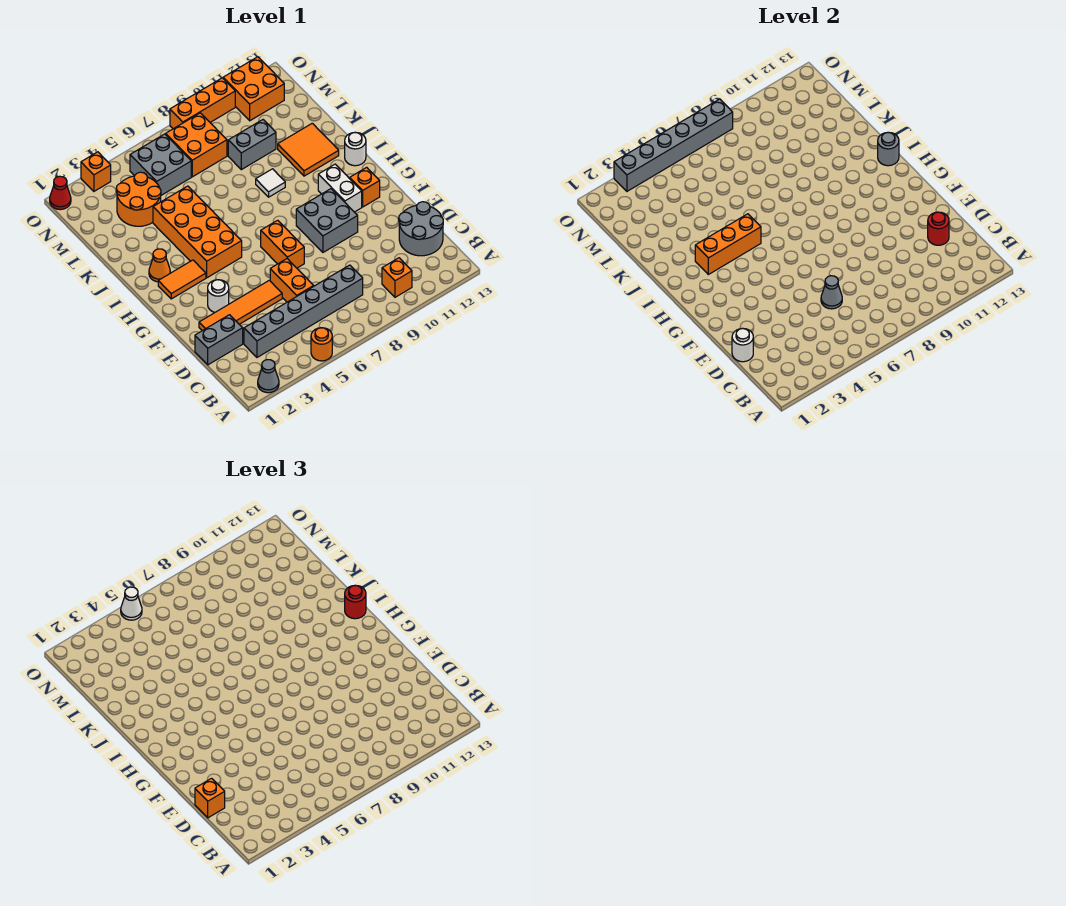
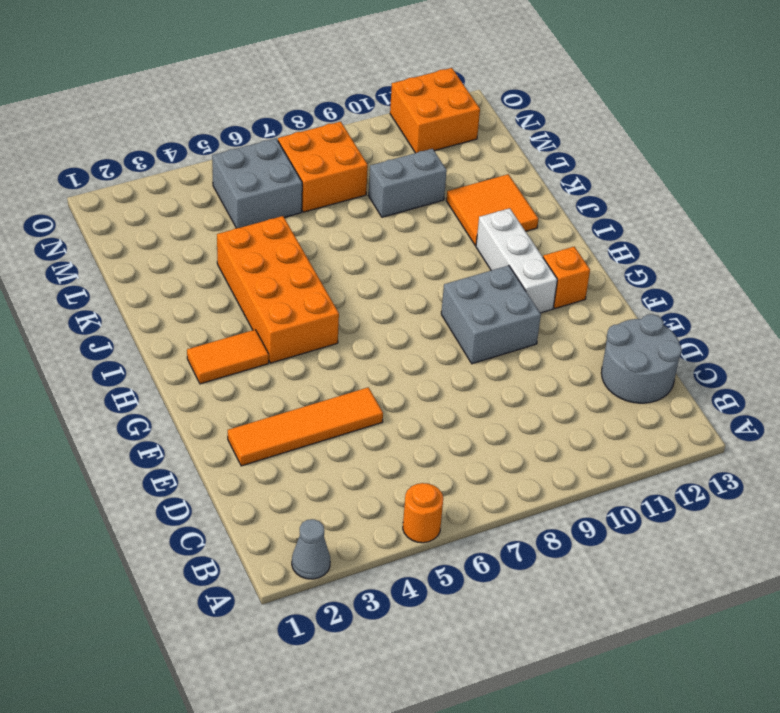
white 1x3 brick [476,208,557,313] -> white 1x2 brick [318,164,362,212]
none -> orange 1x1 brick [382,258,412,297]
none -> grey 1x6 brick [244,265,363,357]
none -> grey 1x2 brick [195,315,243,365]
none -> orange 1x2 brick [270,259,314,302]

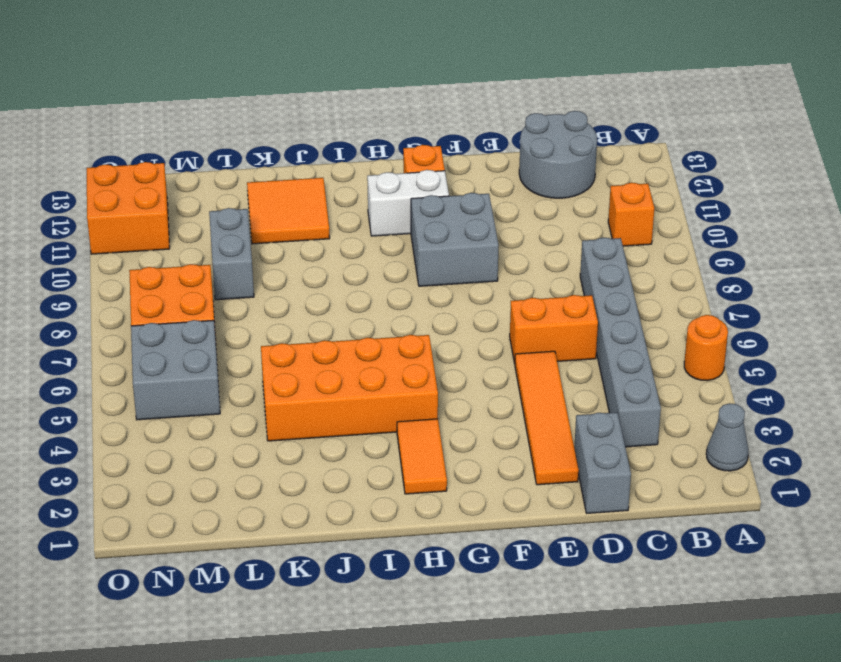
none -> white 1x1 round brick [208,280,229,312]
none -> orange 1x2 brick [261,220,304,268]
none -> orange 1x1 cone [149,249,170,282]
none -> white 1x1 round brick [345,132,366,166]

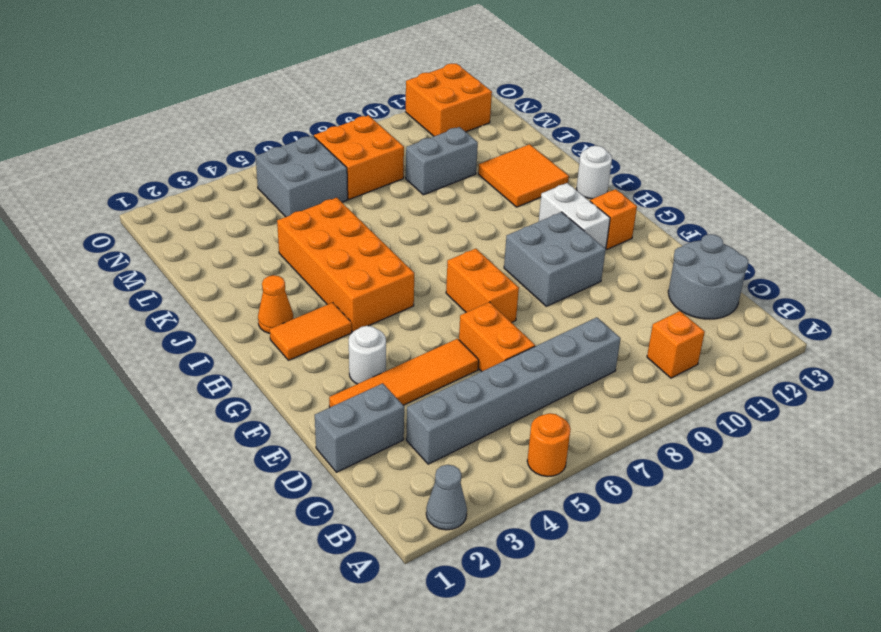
none -> white 1x1 tile [256,169,285,197]
none -> orange 2x2 round brick [116,172,161,226]
none -> red 1x1 cone [50,176,71,210]
none -> orange 1x1 brick [81,152,111,191]

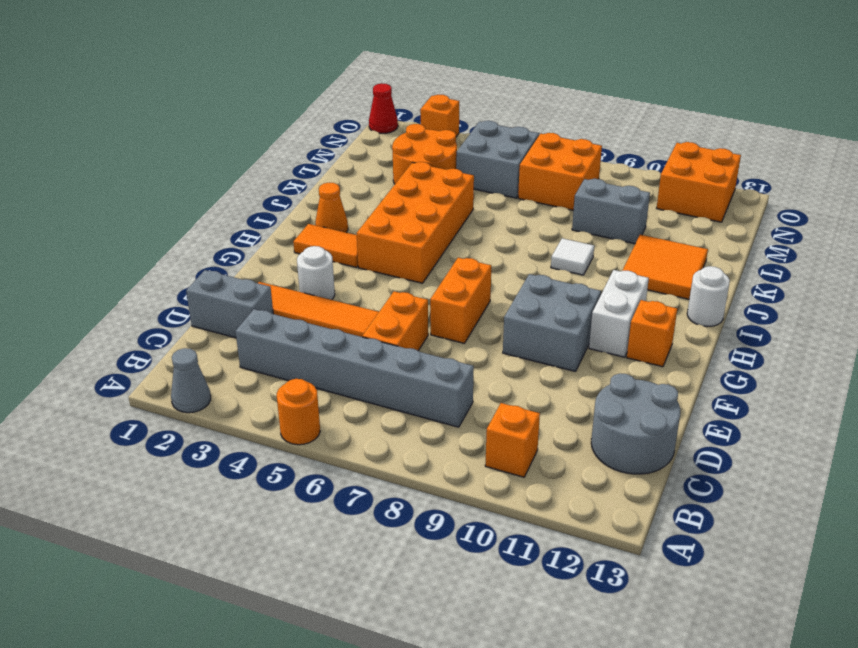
none -> orange 1x3 brick [170,78,235,129]
none -> white 1x1 round brick [732,329,753,362]
none -> grey 1x1 cone [821,276,842,309]
none -> red 1x1 round brick [928,212,949,245]

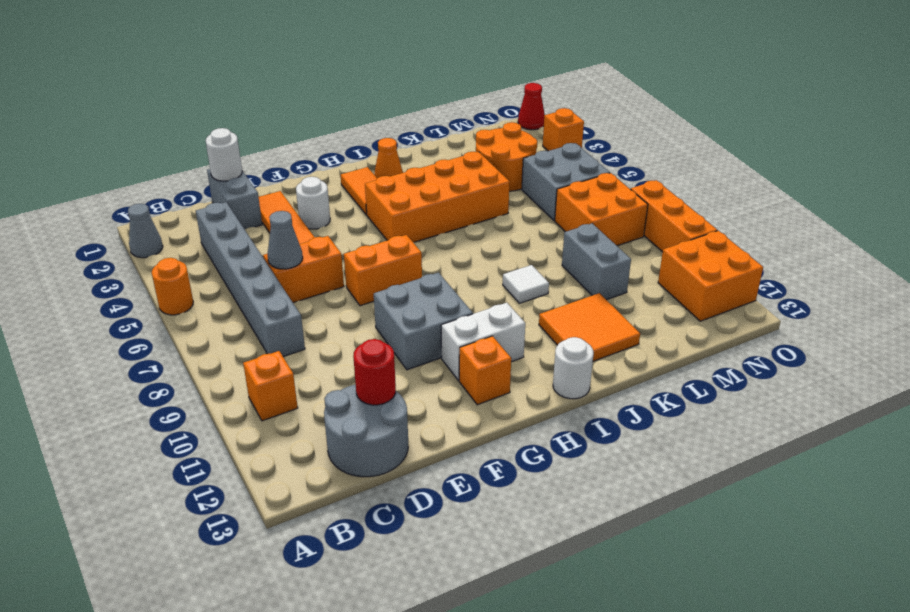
none -> orange 1x3 brick [695,214,761,274]
none -> grey 1x1 round brick [878,132,899,166]
none -> grey 1x6 brick [614,99,733,191]
none -> orange 1x1 brick [195,778,225,818]

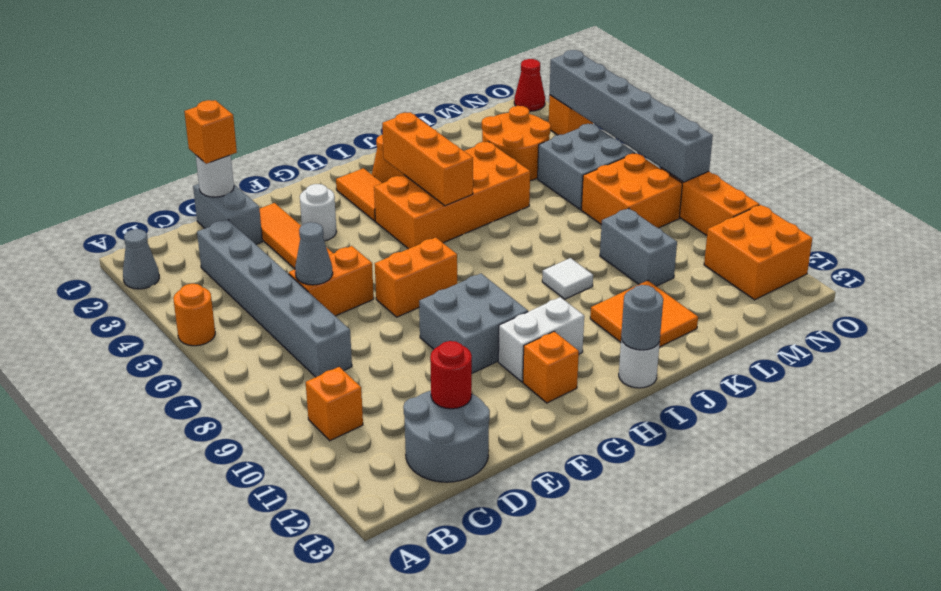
none -> red 1x1 round brick [345,585,366,619]
none -> white 1x1 cone [121,587,142,620]

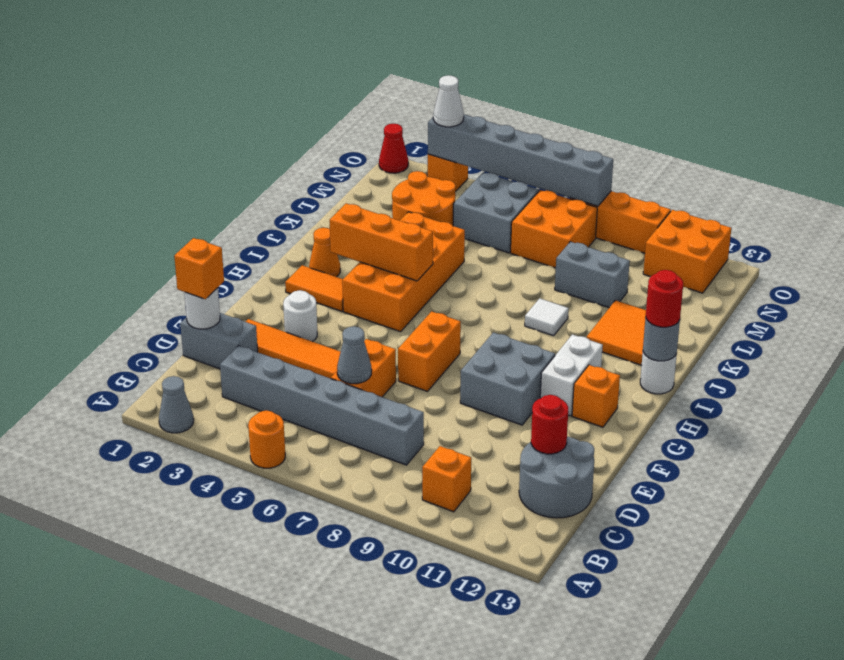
white 1x1 cone [433,75,464,127] -> white 1x1 cone moved to [121,587,142,620]

